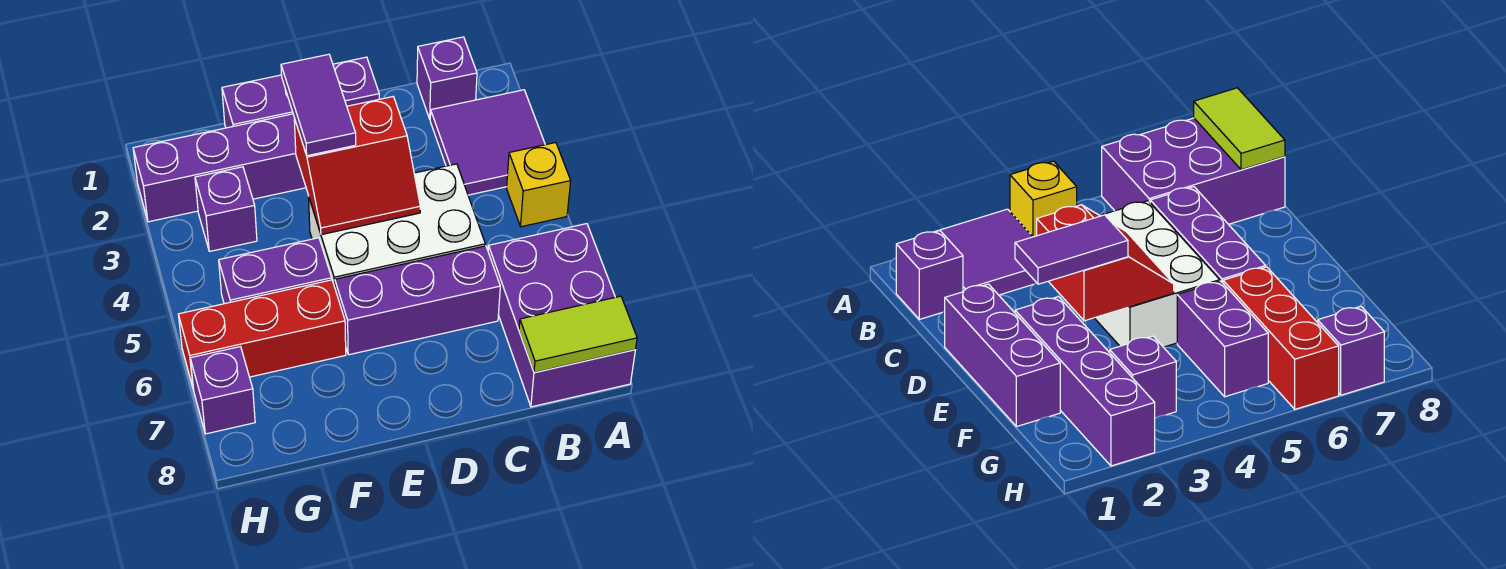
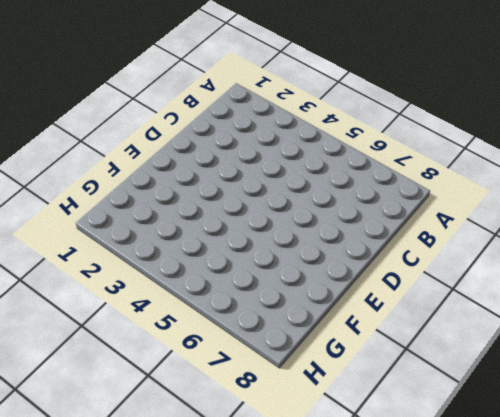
none -> purple 2x2 tile [430,90,545,195]
none -> yellow 1x1 brick [507,143,571,227]
none -> purple 2x3 brick [488,224,635,407]

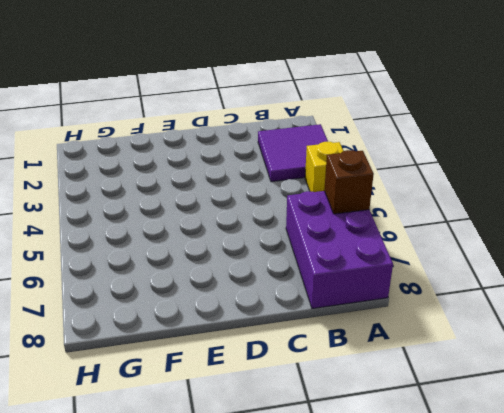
brown 1x1 brick [324,150,374,214] -> none
none -> purple 1x1 brick [417,37,477,119]
none -> white 2x3 brick [309,164,485,287]
none -> purple 1x3 brick [335,246,500,355]

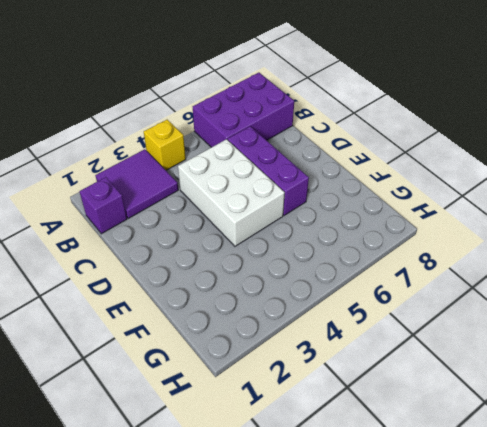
none -> purple 1x3 brick [222,57,379,128]
none -> purple 1x4 brick [133,114,306,222]
none -> purple 1x2 brick [219,238,332,304]

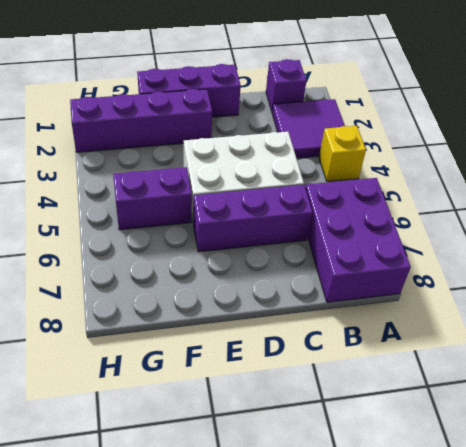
none -> red 1x3 brick [178,280,346,387]
none -> purple 1x1 brick [195,167,257,251]
none -> purple 1x1 brick [190,347,255,434]

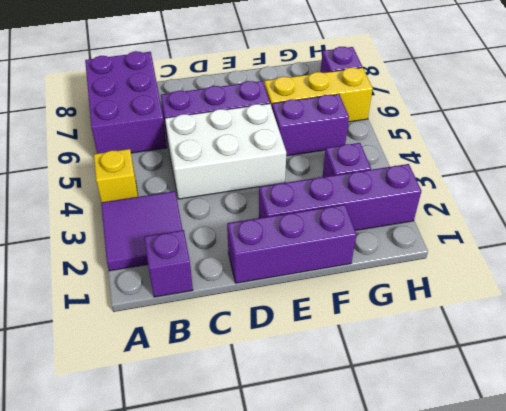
yellow 1x3 brick [264,67,373,122] -> red 1x3 brick [178,280,346,387]
none -> lime 1x2 tile [519,296,637,373]
none -> red 2x2 slope [294,97,420,235]
none -> purple 1x2 tile [281,54,356,156]

